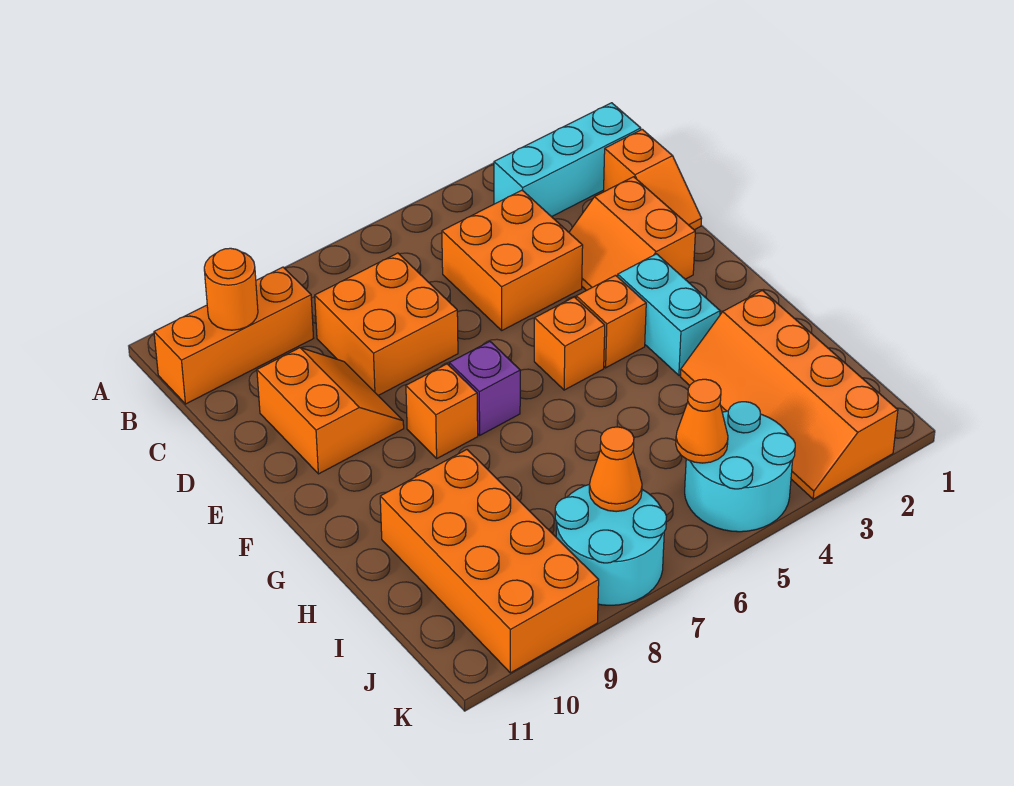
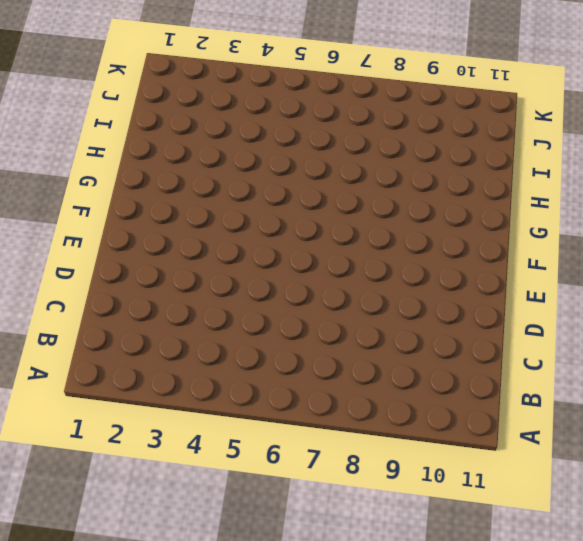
none -> cyan 1x3 brick [494,103,641,217]
none -> orange 1x3 brick [154,267,313,404]
none -> orange 1x2 slope [604,129,702,230]

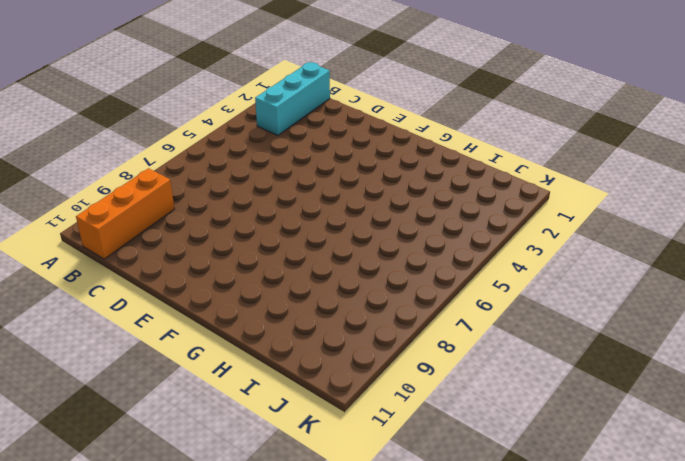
none -> orange 1x2 slope [604,129,702,230]
none -> orange 2x2 brick [442,190,583,330]
none -> orange 2x2 brick [315,253,458,395]

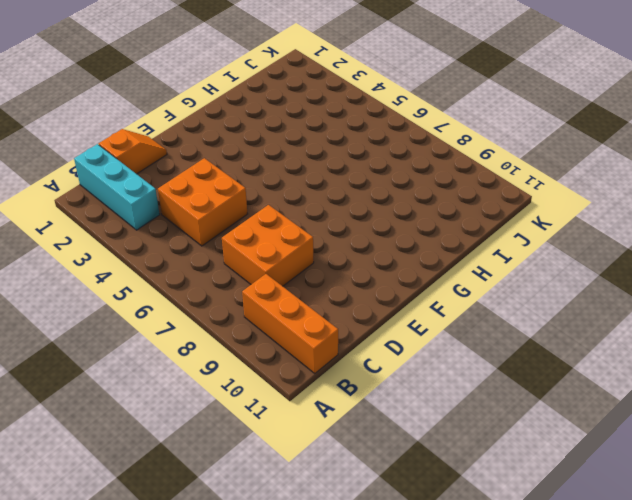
none -> orange 2x2 slope [569,177,695,291]
none -> orange 2x2 slope [257,348,404,474]
none -> cyan 1x2 brick [618,254,720,375]

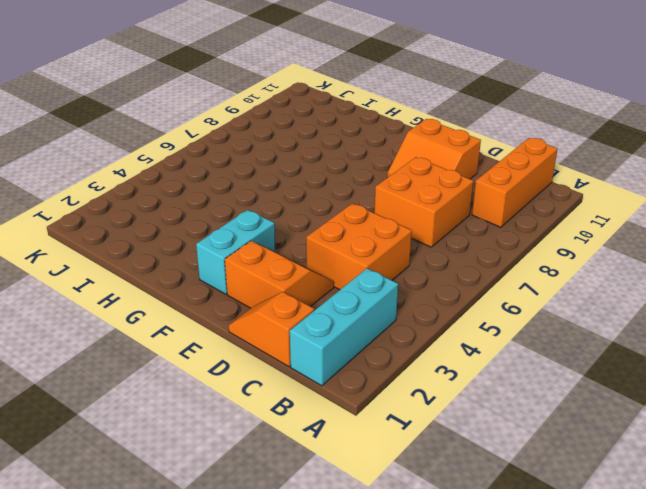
cyan 1x2 brick [196,210,275,294] -> cyan 1x2 brick turned to [618,254,720,375]
none -> orange 1x1 brick [576,275,646,368]
none -> orange 1x1 brick [534,297,605,390]
none -> purple 1x1 brick [449,341,520,435]

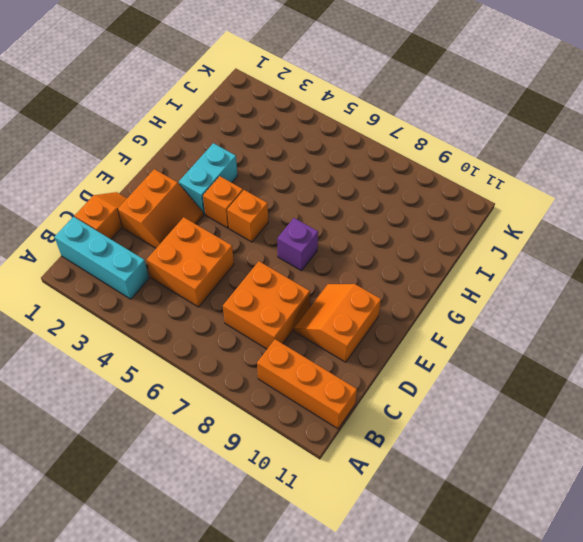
none -> orange 1x1 brick [406,364,478,458]
none -> orange 2x4 slope [680,290,898,499]
none -> orange 2x4 brick [380,450,599,673]

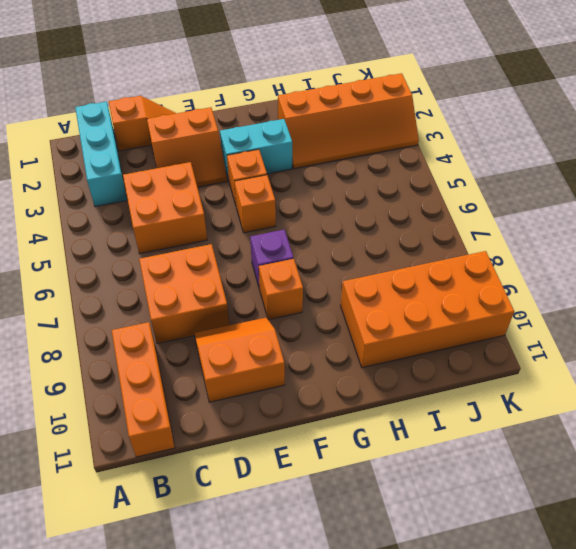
none -> cyan 2x2 round brick [685,402,795,532]
none -> cyan 2x2 round brick [555,484,667,605]
none -> orange 1x1 round brick [204,248,258,330]

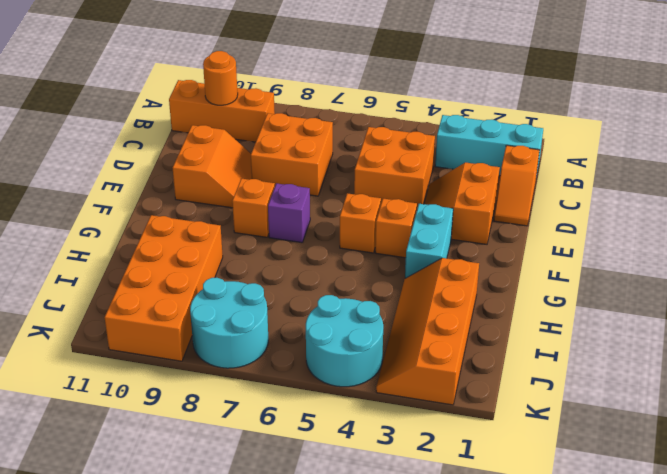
none -> orange 1x1 cone [676,379,728,463]
none -> orange 1x1 cone [589,427,642,512]

